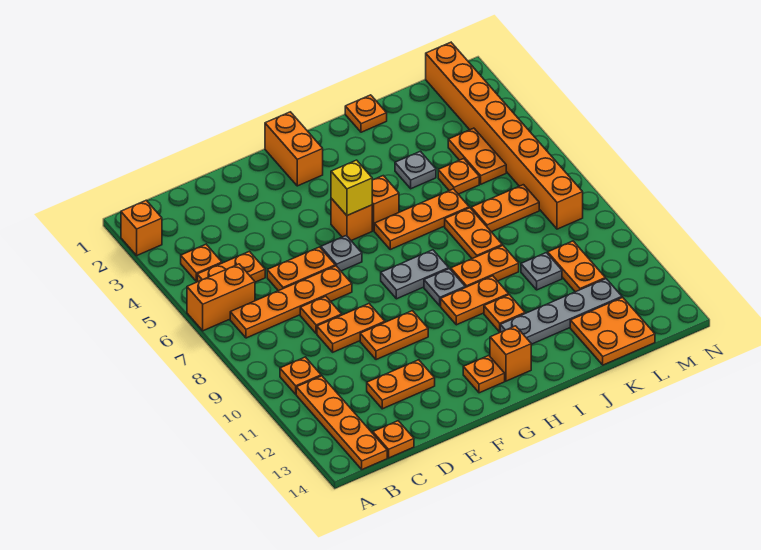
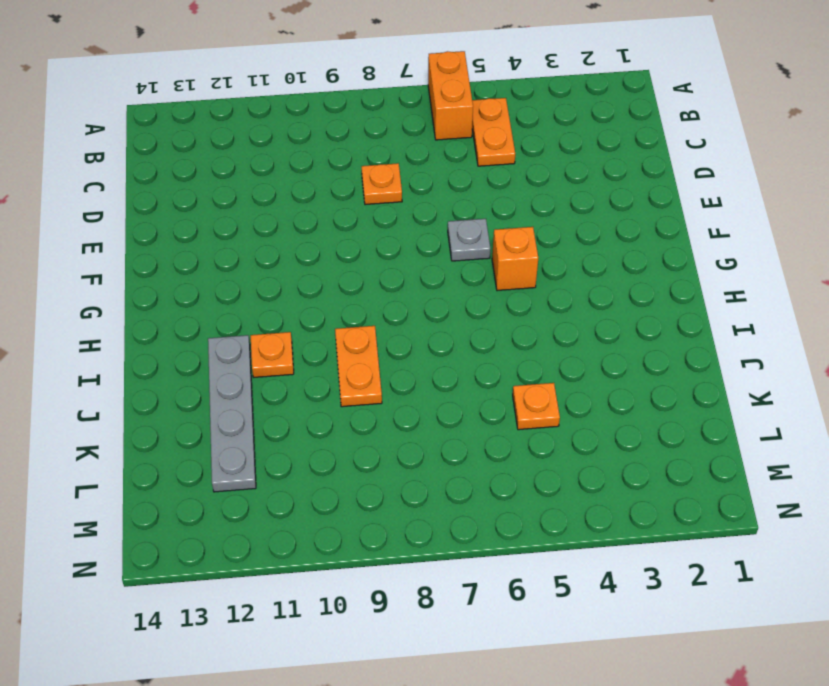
none -> orange 1x1 brick [121,200,162,255]
none -> orange 1x1 plate [181,244,222,282]
none -> orange 1x4 plate [230,266,352,338]
none -> orange 1x1 plate [280,357,321,394]

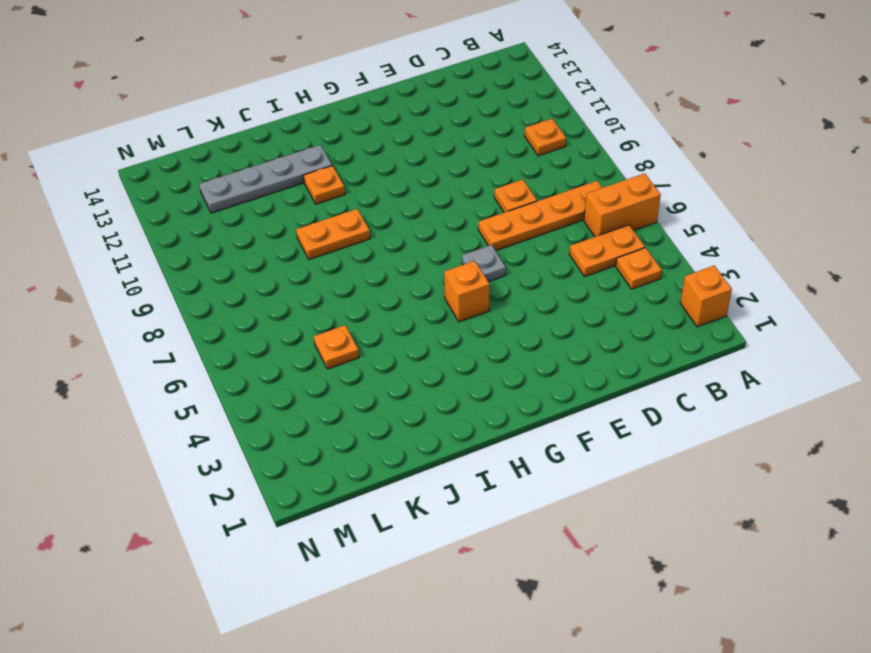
none -> orange 1x4 plate [296,376,387,470]
none -> orange 1x1 plate [373,421,414,458]
none -> orange 1x2 plate [267,247,335,291]
none -> orange 1x2 plate [317,304,385,352]

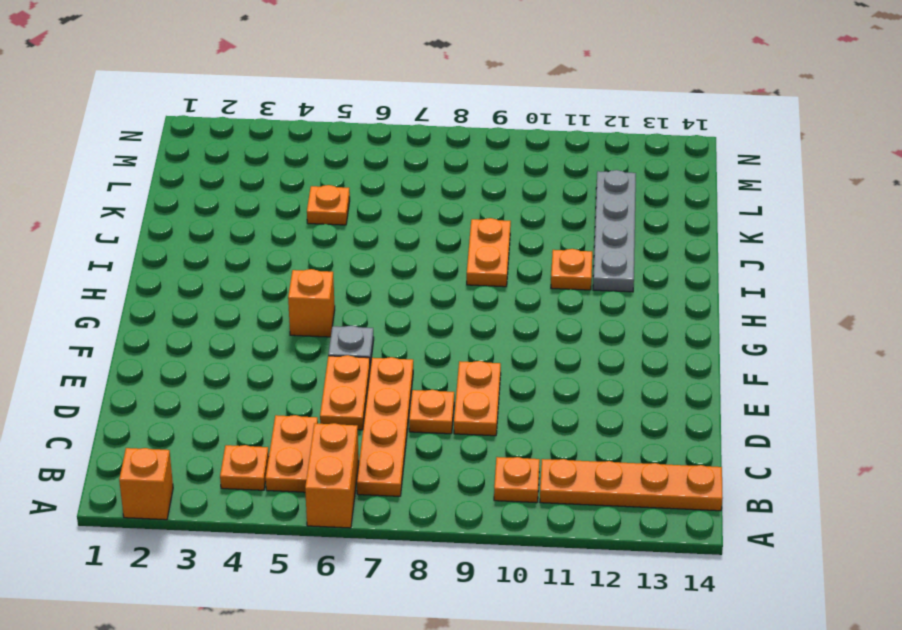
none -> orange 1x1 plate [373,421,414,458]
none -> orange 1x2 plate [367,360,435,409]
none -> orange 1x2 plate [360,311,428,360]
none -> orange 1x2 brick [265,112,323,186]

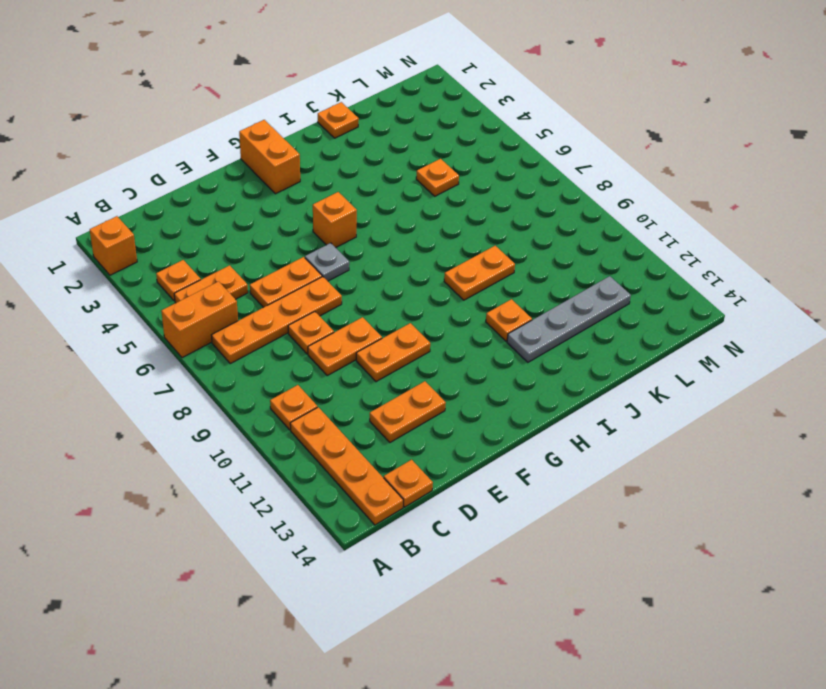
none -> grey 1x2 plate [381,250,449,299]
none -> orange 1x1 plate [463,355,505,393]
none -> orange 1x1 brick [372,176,399,231]
none -> orange 1x3 plate [374,189,469,249]

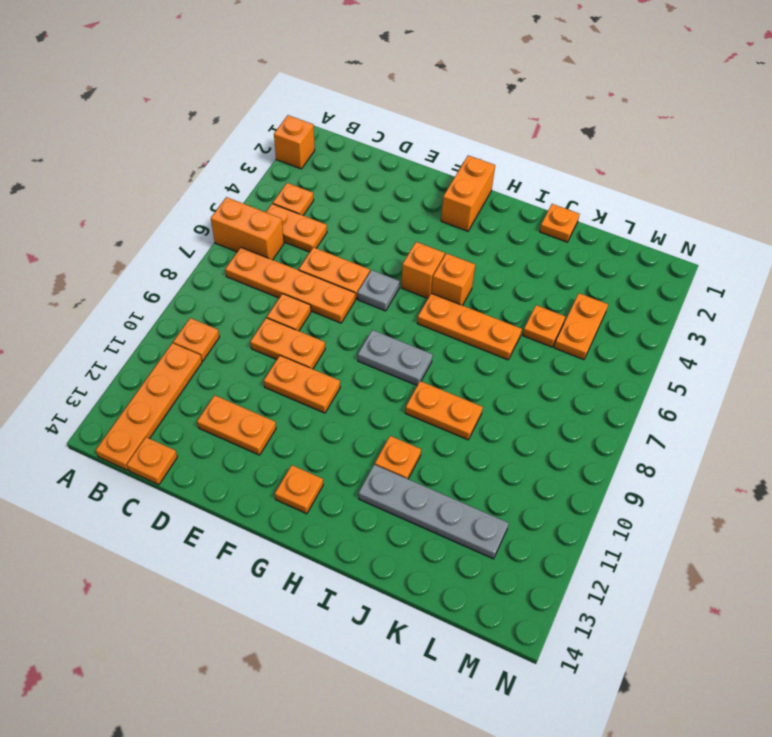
none -> grey 1x1 plate [424,269,465,306]
none -> orange 1x2 plate [441,276,509,325]
none -> orange 1x1 brick [490,326,531,381]
none -> grey 1x1 plate [395,151,436,189]

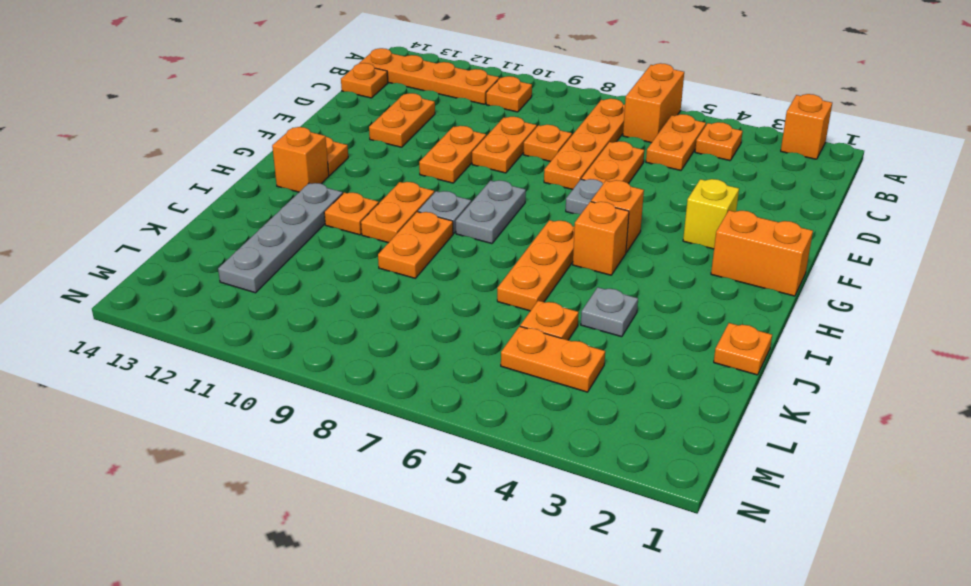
yellow 1x1 brick [683,179,739,249] -> yellow 1x1 brick moved to [331,160,372,216]
none -> orange 1x2 plate [445,208,502,259]
none -> orange 1x2 plate [471,185,539,232]
none -> grey 1x1 plate [521,253,562,290]
none -> orange 2x2 plate [570,297,655,365]

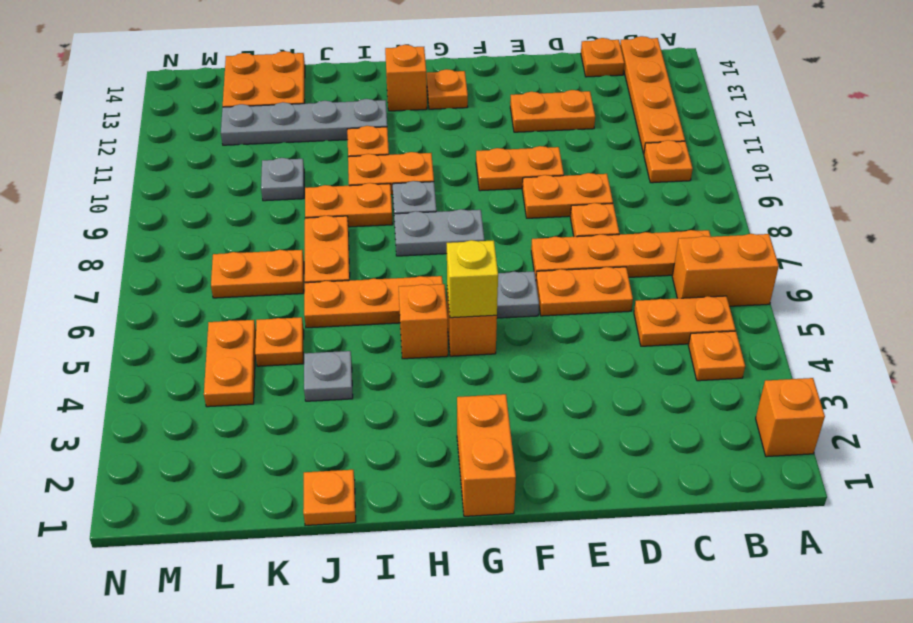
none -> orange 1x2 plate [548,241,605,292]
none -> orange 1x8 brick [426,42,583,229]

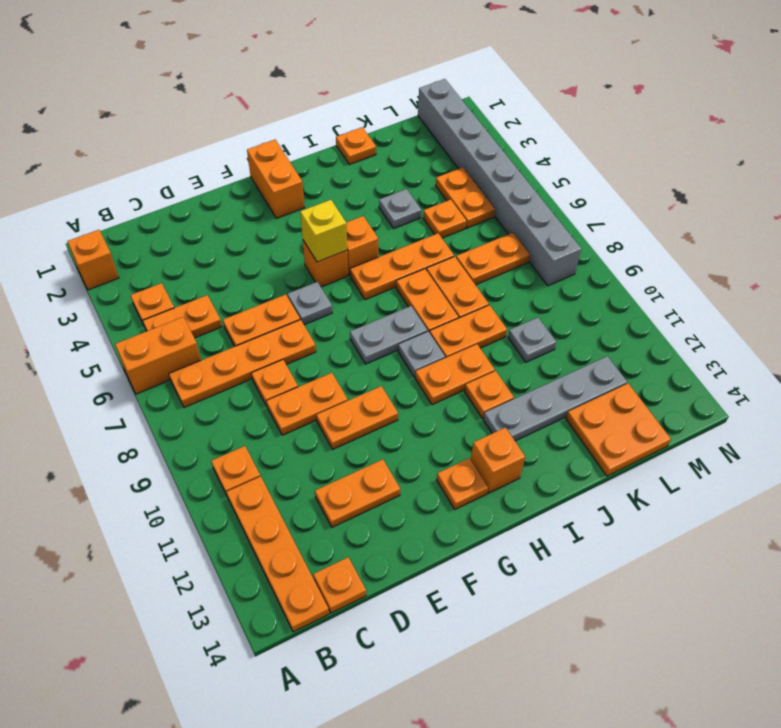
orange 1x2 plate [396,269,458,333] -> orange 1x2 plate moved to [548,241,605,292]
grey 1x8 brick [418,79,581,286] -> orange 1x8 brick [426,42,583,229]

